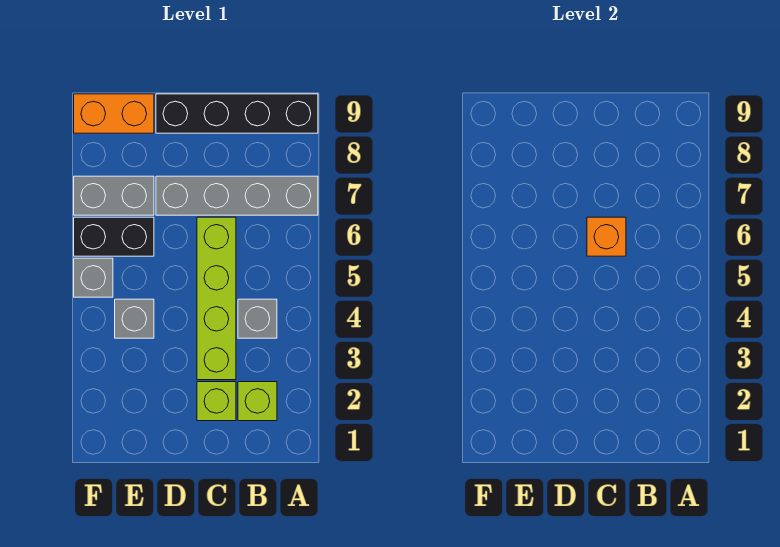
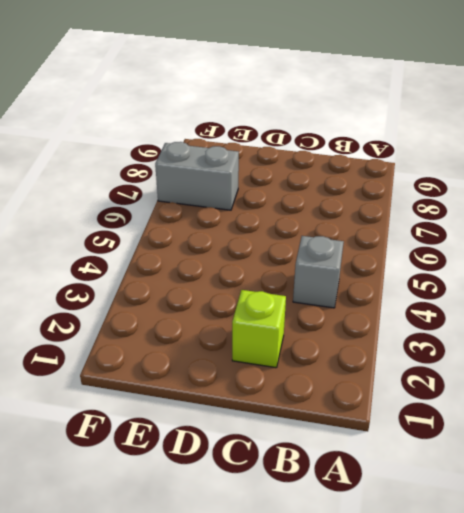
none -> grey 1x4 brick [156,176,318,215]
none -> black 1x4 brick [156,94,318,133]
none -> lime 1x1 brick [238,382,277,421]

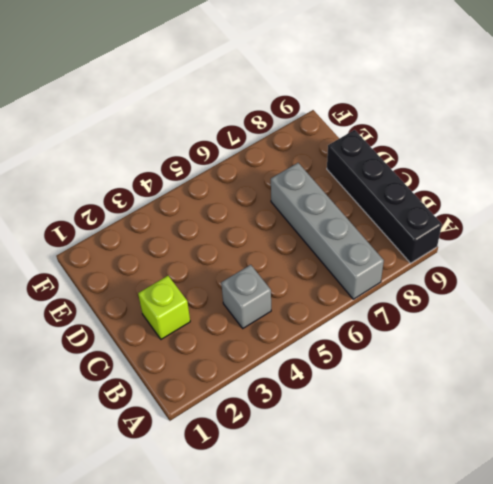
none -> lime 1x1 brick [238,382,277,421]
none -> lime 1x4 brick [197,217,236,380]
none -> grey 1x1 brick [115,299,154,338]

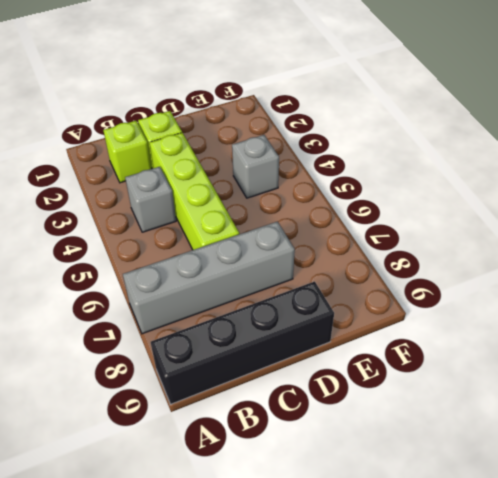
none -> black 1x2 brick [74,217,154,256]
none -> grey 1x2 brick [74,176,154,215]
none -> orange 1x2 brick [74,94,154,133]

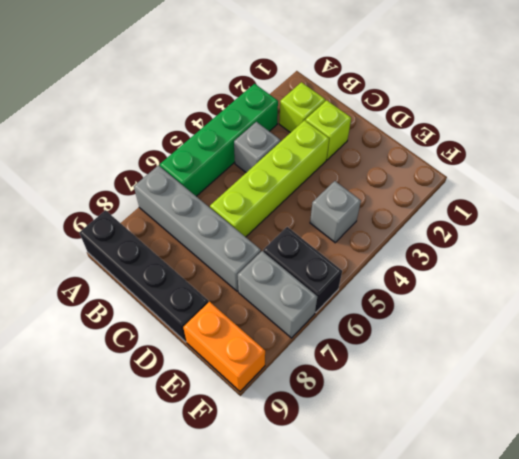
green 1x4 brick [160,84,278,196] -> none
none -> grey 1x1 brick [74,258,113,297]
none -> orange 1x1 brick [587,217,626,256]

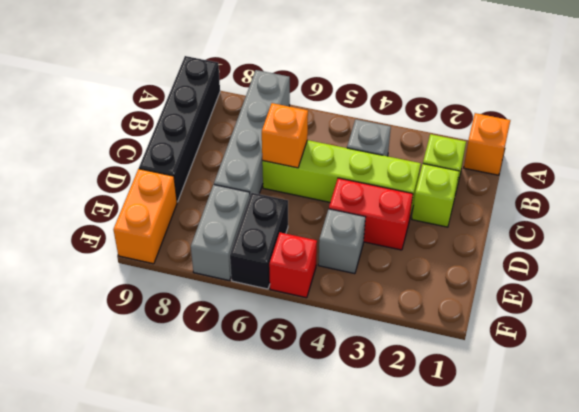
orange 1x1 brick [464,113,510,175] -> none
red 1x2 brick [329,178,413,250] -> none
red 1x1 brick [269,232,317,298] -> grey 1x1 brick [74,258,113,297]

